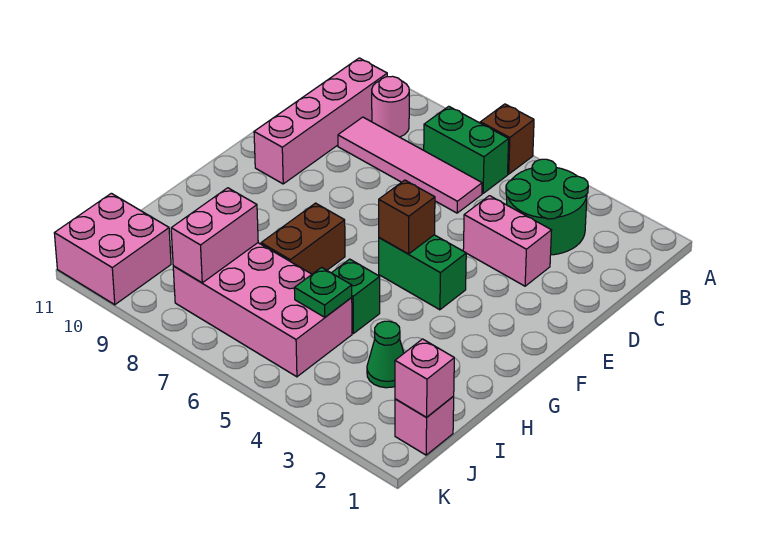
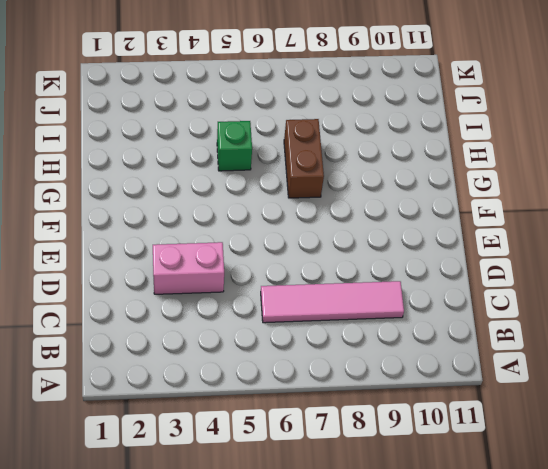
none -> brown 1x1 brick [480,104,534,174]
none -> green 2x2 round brick [506,159,588,255]
none -> green 1x2 brick [424,106,509,193]

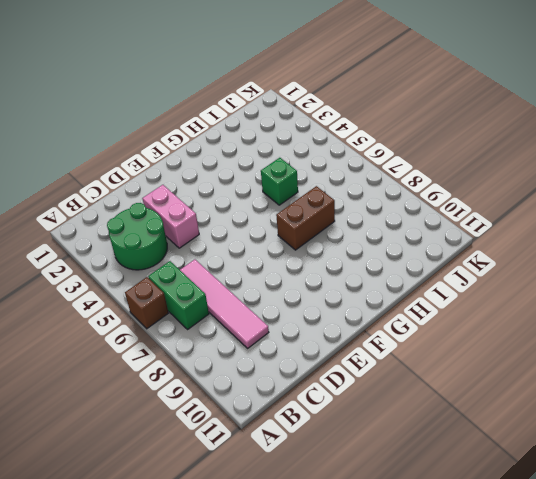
none -> pink 1x1 round brick [372,76,409,137]
none -> pink 1x4 brick [254,58,387,184]
none -> green 1x2 brick [379,235,466,310]

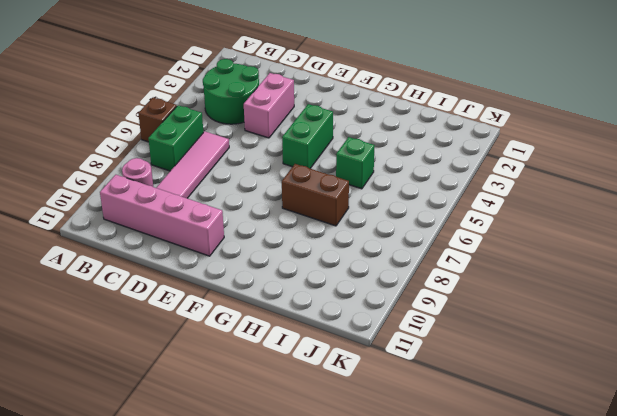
none -> green 1x1 cone [367,321,404,388]
none -> pink 2x4 brick [173,243,352,377]
none -> pink 1x1 brick [395,396,454,455]

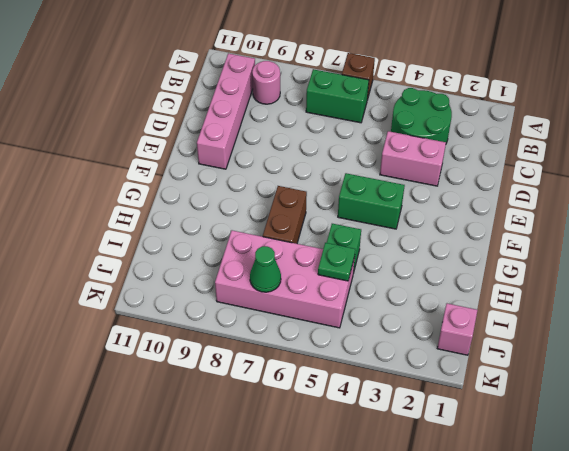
green 1x1 cone [250,246,281,292] -> green 1x1 cone moved to [367,321,404,388]
none -> pink 1x4 tile [338,117,482,213]
none -> pink 2x2 brick [54,193,171,305]
none -> brown 1x1 brick [379,180,435,254]

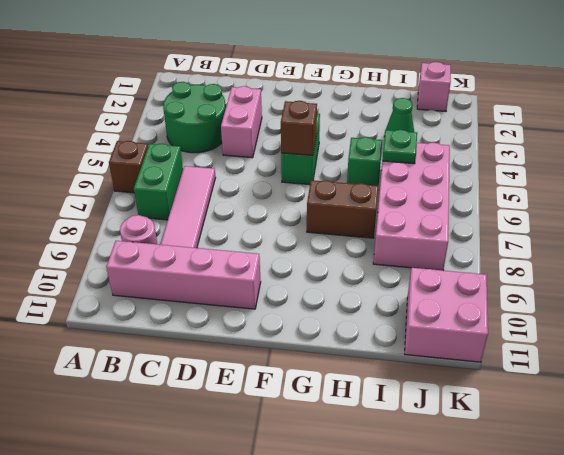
none -> pink 1x2 brick [171,188,258,283]
none -> pink 1x1 brick [395,339,454,417]

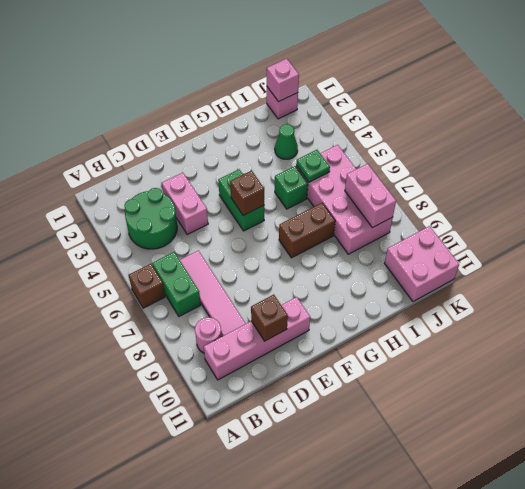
brown 1x1 brick [251,295,288,341] -> none
pink 1x2 brick [345,164,396,228] -> pink 1x2 brick turned to [171,188,258,283]

